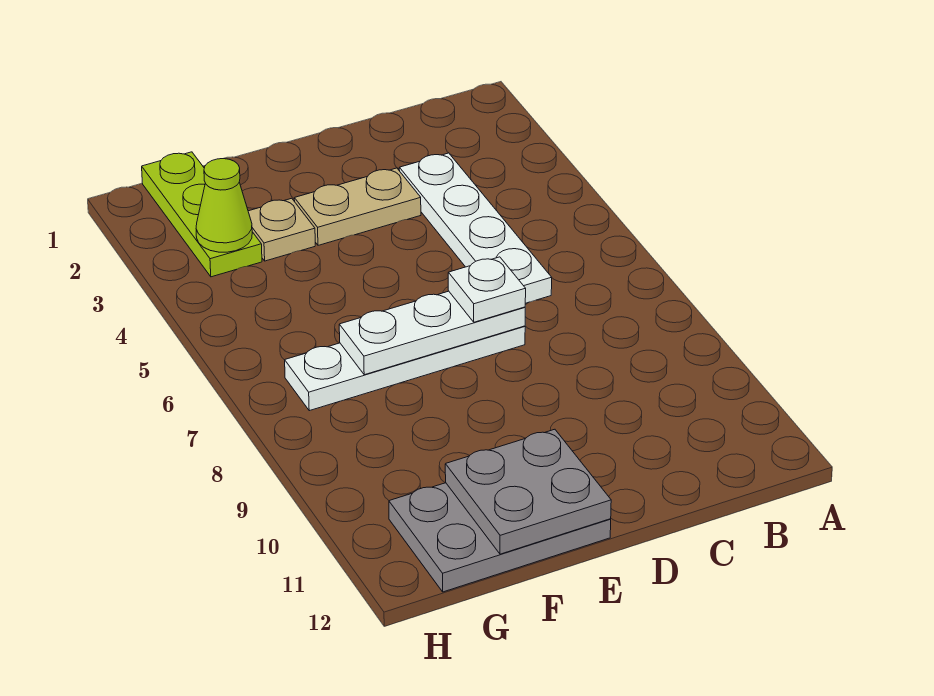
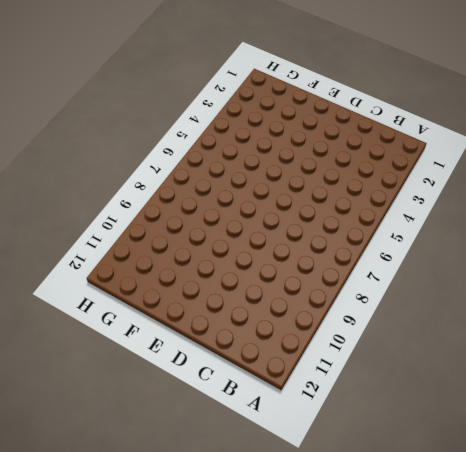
none -> white 1x4 plate [399,153,552,303]
none -> tan 1x2 plate [294,168,421,245]

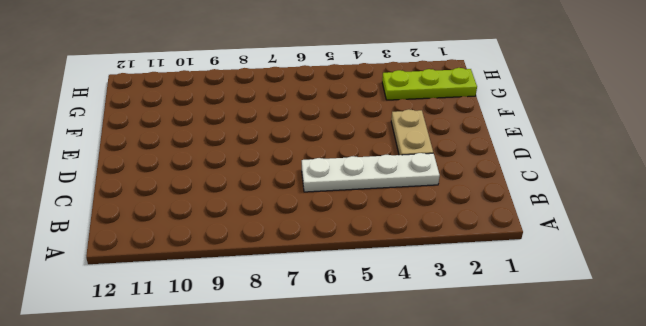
none -> white 1x4 plate [285,326,525,411]
none -> grey 2x3 plate [389,483,611,592]

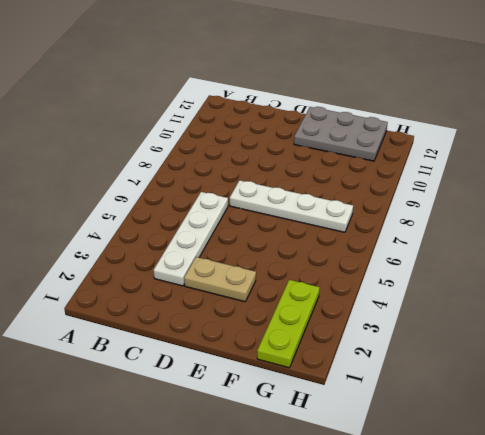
none -> tan 1x1 plate [248,198,315,261]
none -> white 1x3 plate [339,291,525,375]

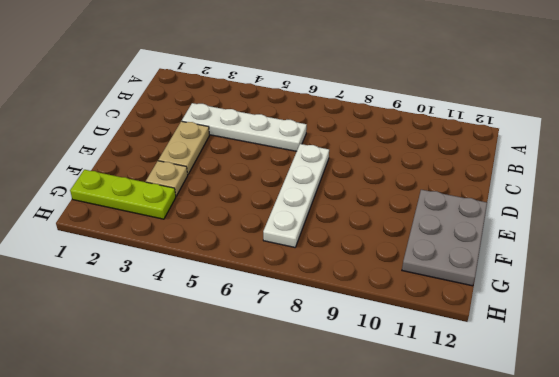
none -> white 1x3 plate [339,291,525,375]
none -> grey 2x2 plate [445,429,611,554]

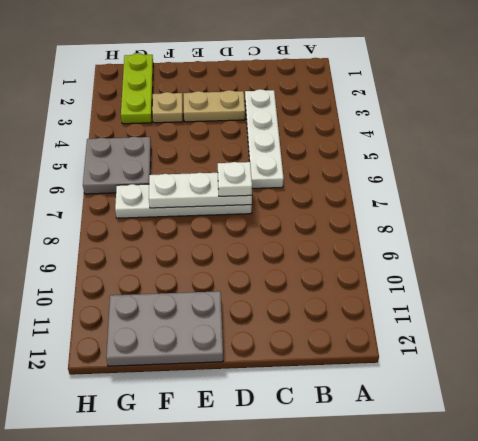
grey 2x2 plate [83,137,151,194] -> grey 2x2 plate moved to [445,429,611,554]
none -> lime 1x1 cone [196,159,252,252]

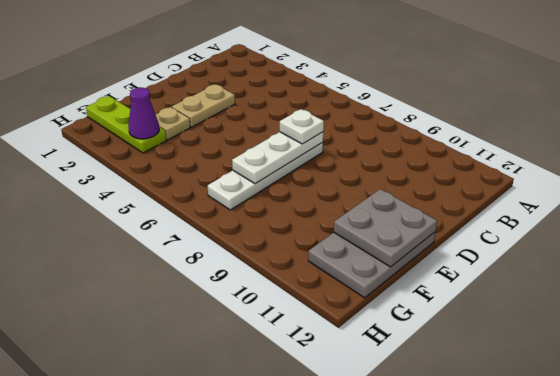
purple 1x1 cone [128,88,159,139] -> lime 1x1 cone [196,159,252,252]
none -> white 1x4 plate [399,153,552,303]

